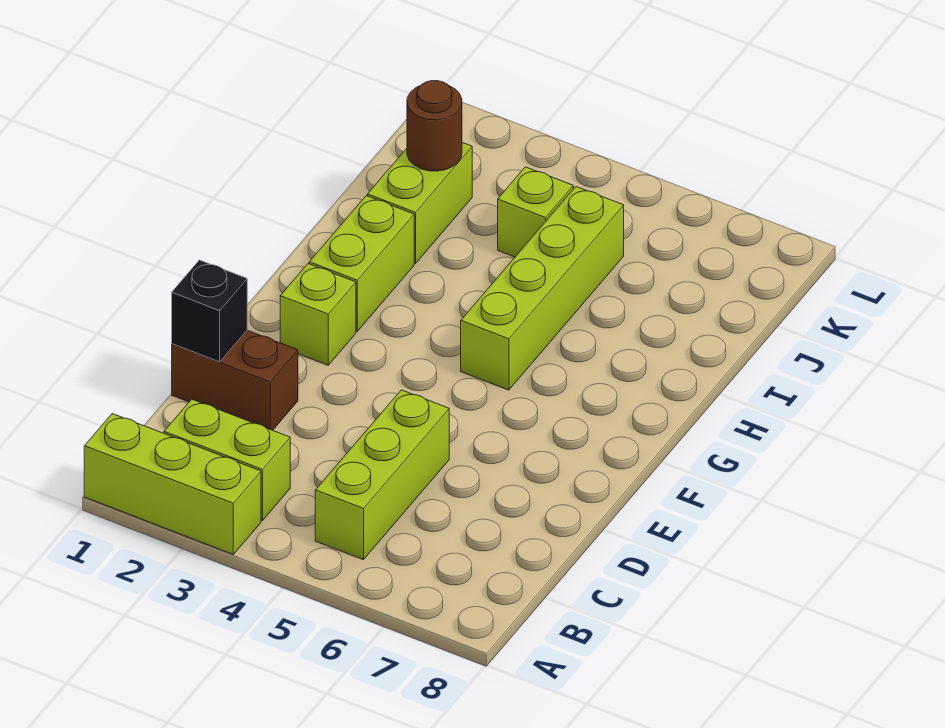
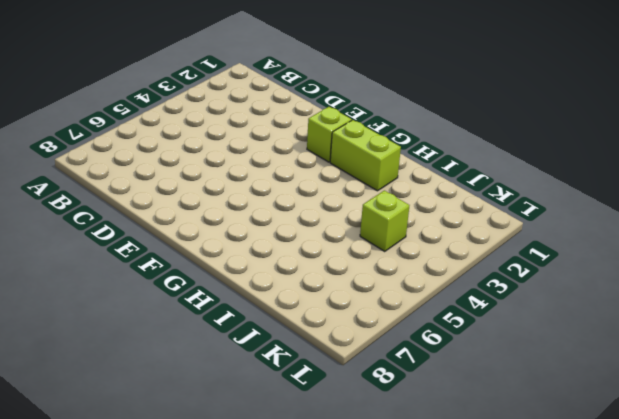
none -> lime 1x3 brick [84,414,261,554]
none -> lime 1x2 brick [164,399,290,521]

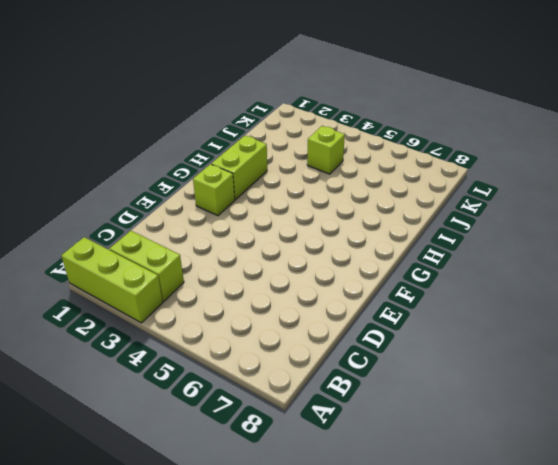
none -> lime 1x3 brick [315,390,449,560]
none -> brown 1x2 brick [172,330,298,430]

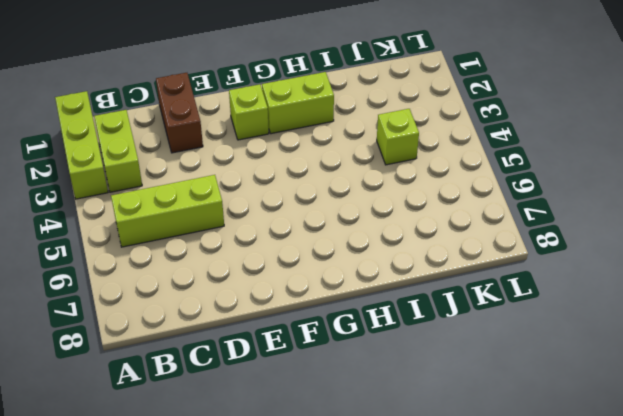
none -> lime 1x4 brick [461,187,624,390]
none -> lime 1x2 brick [368,143,472,264]

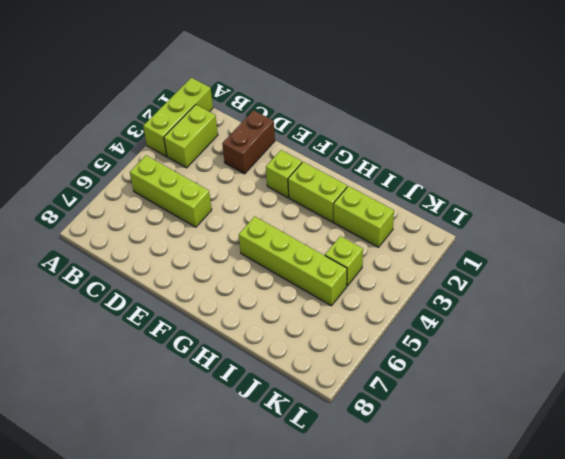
none -> black 1x1 brick [172,260,247,362]
none -> brown 1x1 round brick [407,81,462,171]

